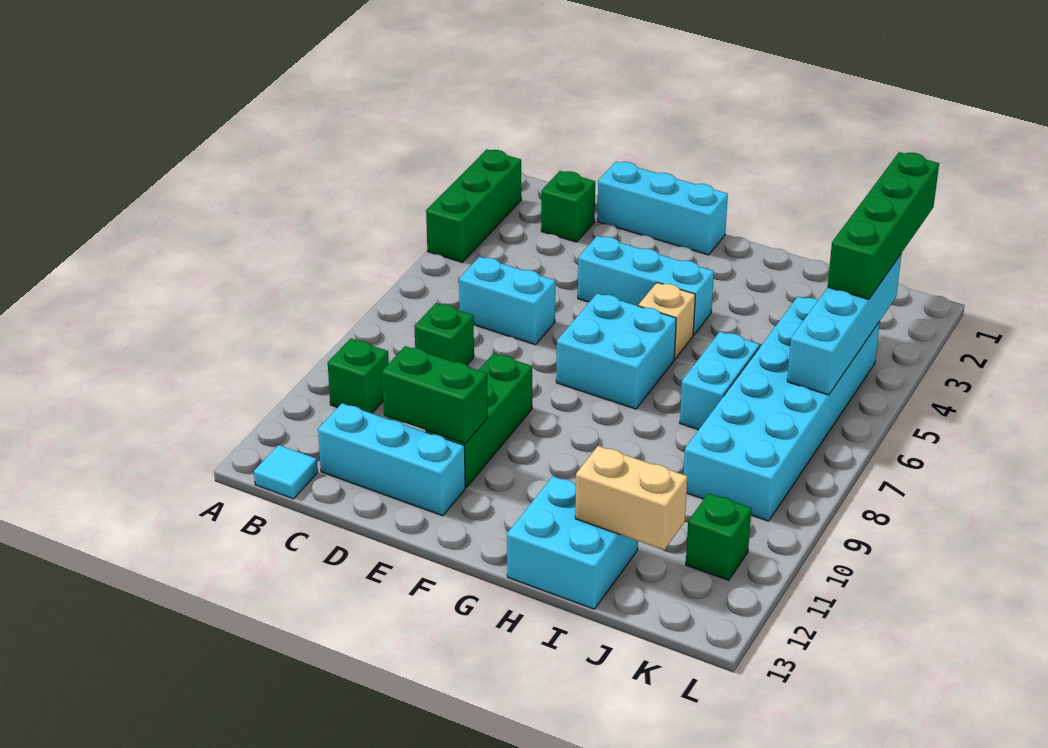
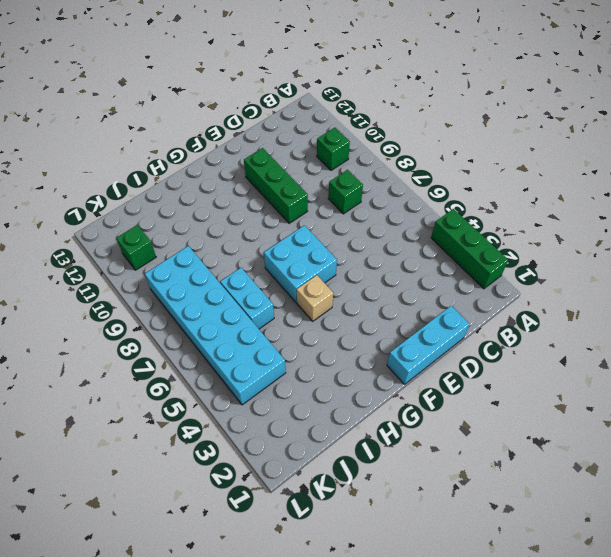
none -> cyan 1x1 tile [254,445,318,499]
none -> green 1x1 brick [541,171,595,242]
none -> cyan 1x2 brick [459,257,555,345]

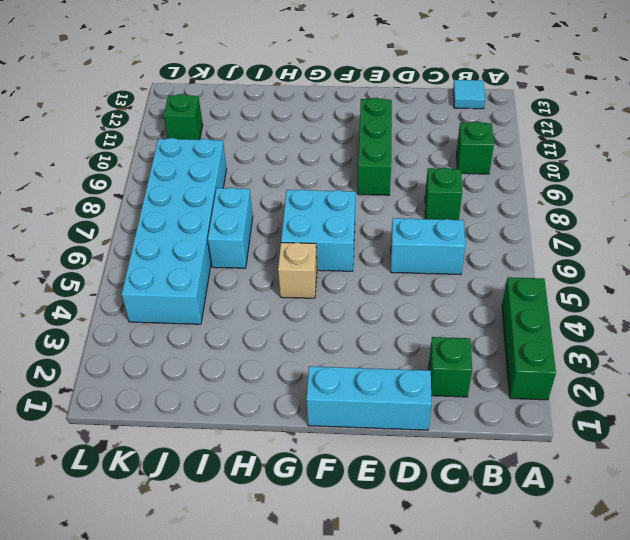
none -> cyan 1x3 brick [318,403,465,516]
none -> cyan 1x3 brick [578,236,714,335]
none -> cyan 2x2 brick [507,476,638,609]

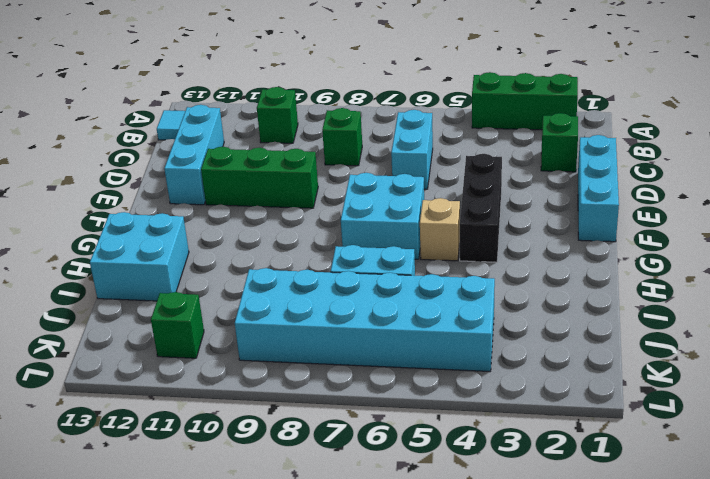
black 1x3 brick [460,154,502,262] -> cyan 1x3 brick [578,236,714,335]
none -> green 1x2 brick [382,346,488,444]
none -> tan 1x2 brick [575,446,687,550]
none -> cyan 1x4 brick [787,255,901,395]

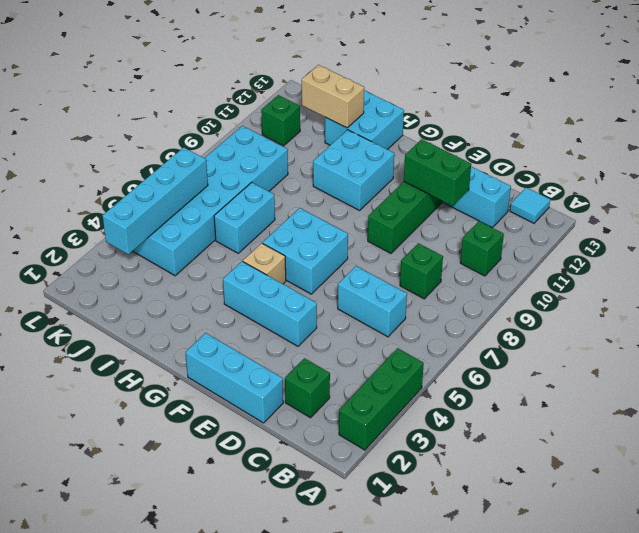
cyan 2x2 brick [313,130,394,210] -> none
none -> green 1x4 brick [828,152,939,299]

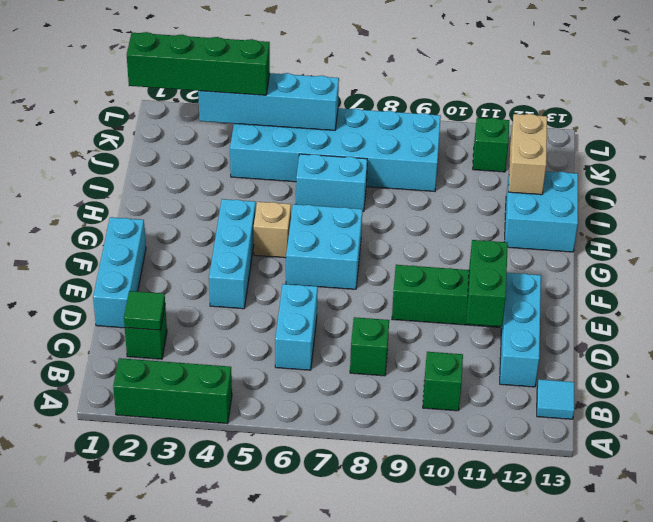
green 1x1 tile [124,291,165,330] -> none

